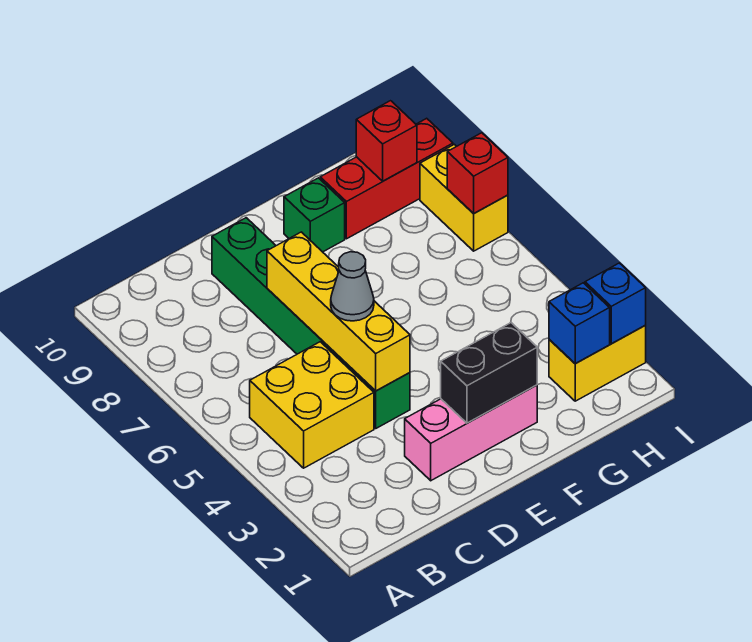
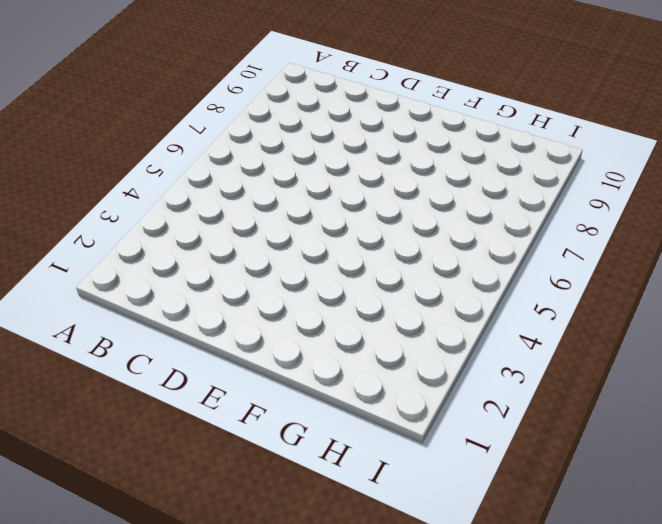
none -> yellow 2x2 brick [250,342,374,468]
none -> pink 1x3 brick [405,385,537,481]
none -> green 1x6 brick [212,218,410,428]

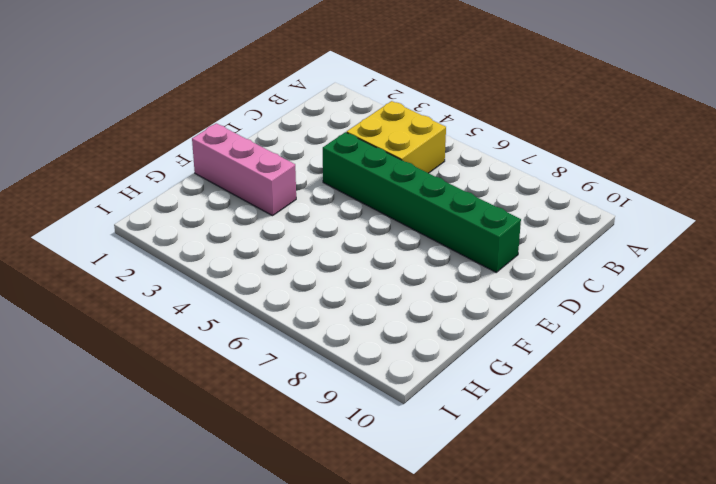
pink 1x3 brick [192,123,296,216] -> pink 1x3 brick turned to [405,385,537,481]
none -> green 1x1 brick [284,178,345,252]
none -> red 1x3 brick [320,118,453,239]
none -> yellow 1x2 brick [549,326,646,401]

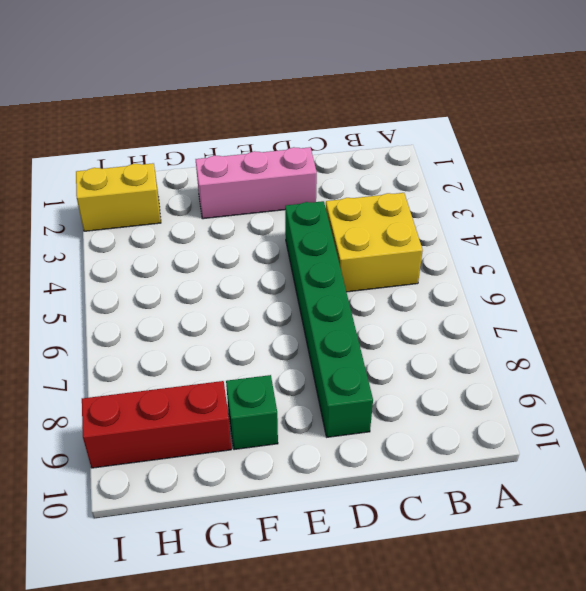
none -> yellow 1x2 brick [420,144,508,251]
none -> yellow 1x4 brick [267,232,410,391]
none -> black 1x2 brick [441,323,537,423]

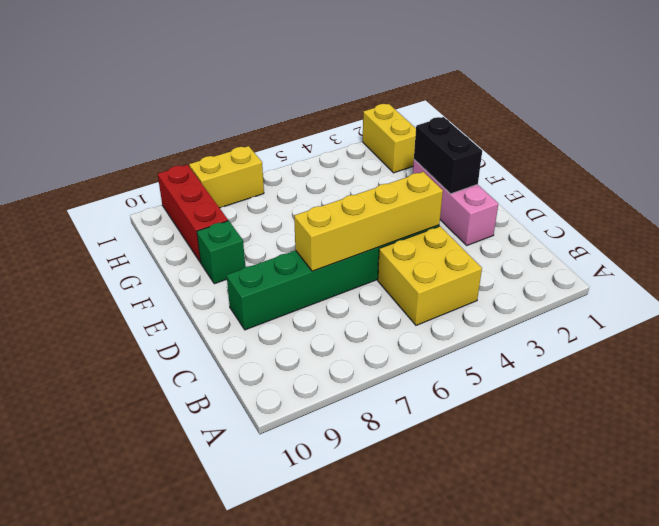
none -> blue 1x1 brick [549,283,610,364]
none -> red 1x1 brick [356,101,417,181]
none -> blue 1x1 brick [585,263,646,344]

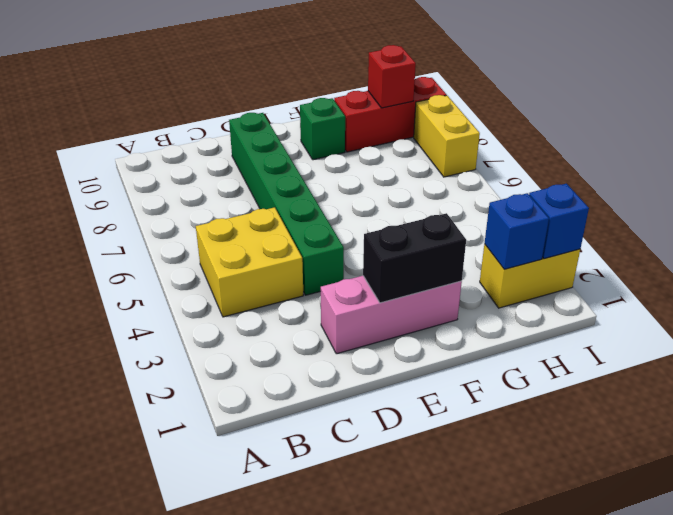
none -> yellow 1x4 brick [267,232,410,391]
none -> red 1x1 brick [447,133,508,214]
none -> grey 1x1 cone [331,252,374,321]

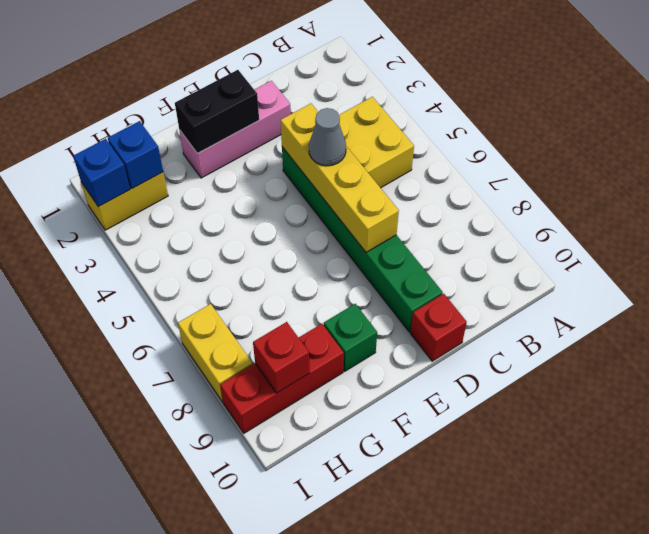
red 1x1 brick [410,294,467,361] -> red 1x1 brick moved to [447,133,508,214]

